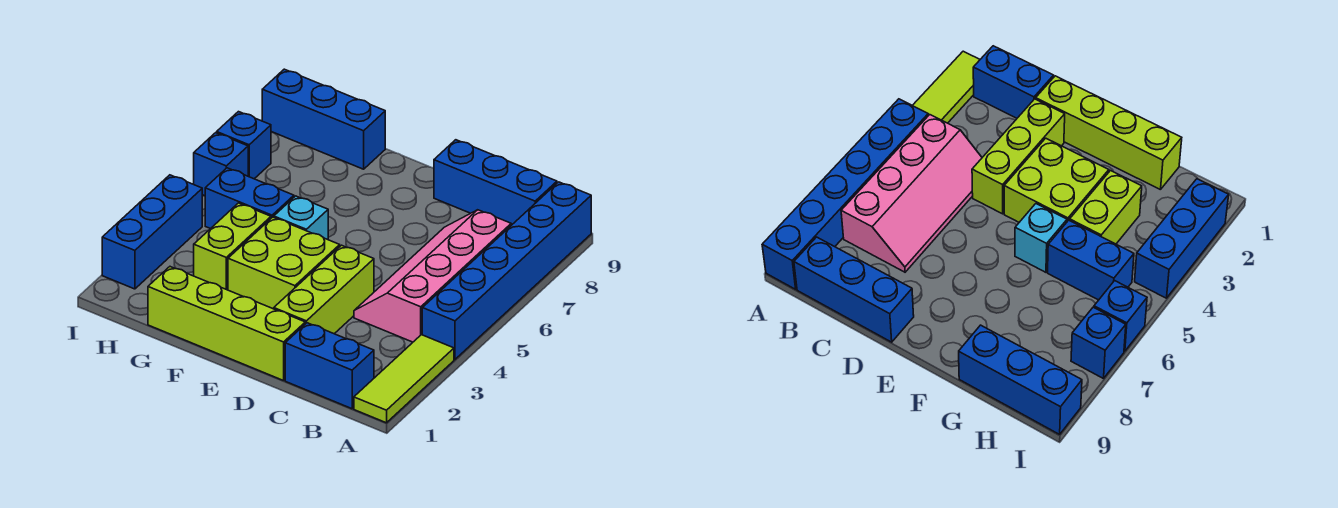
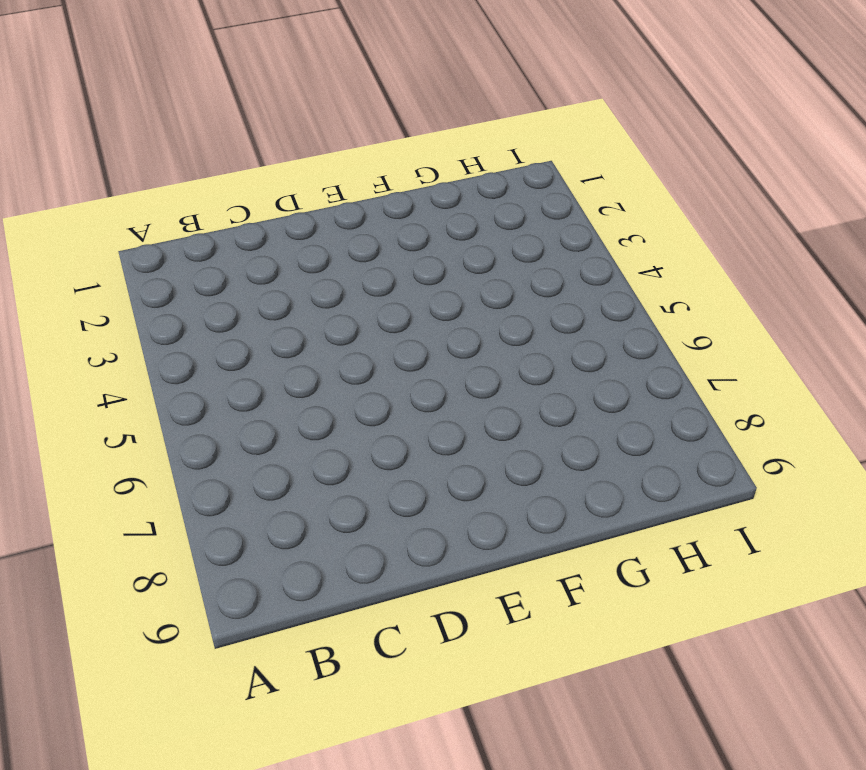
none -> lime 1x3 tile [354,335,454,423]
none -> blue 1x6 brick [422,182,591,359]
none -> blue 1x2 brick [285,323,374,409]

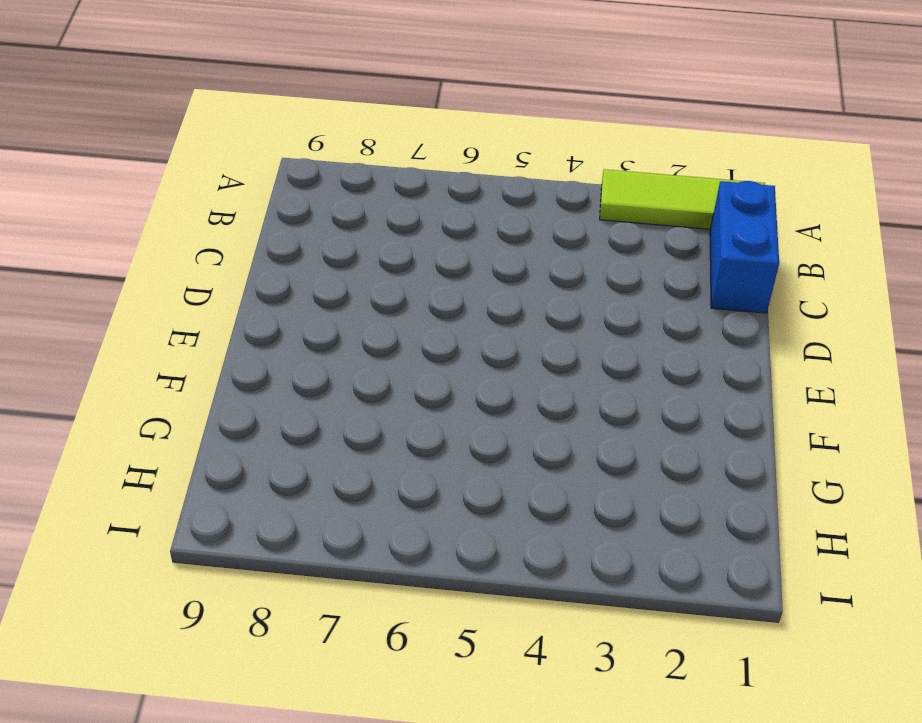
none -> blue 1x6 brick [422,182,591,359]
none -> pink 2x4 slope [354,210,511,342]
none -> blue 1x3 brick [434,140,557,225]

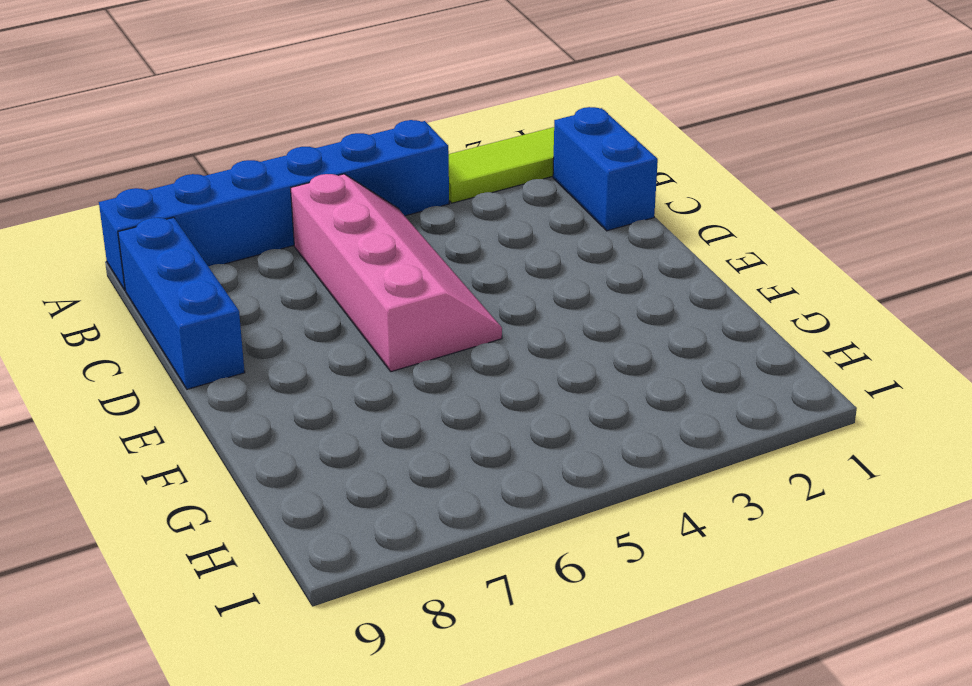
pink 2x4 slope [291,174,502,372] -> pink 2x4 slope turned to [354,210,511,342]
none -> lime 1x4 brick [148,267,305,381]
none -> lime 1x3 brick [274,245,374,334]
none -> lime 2x2 brick [228,217,340,309]

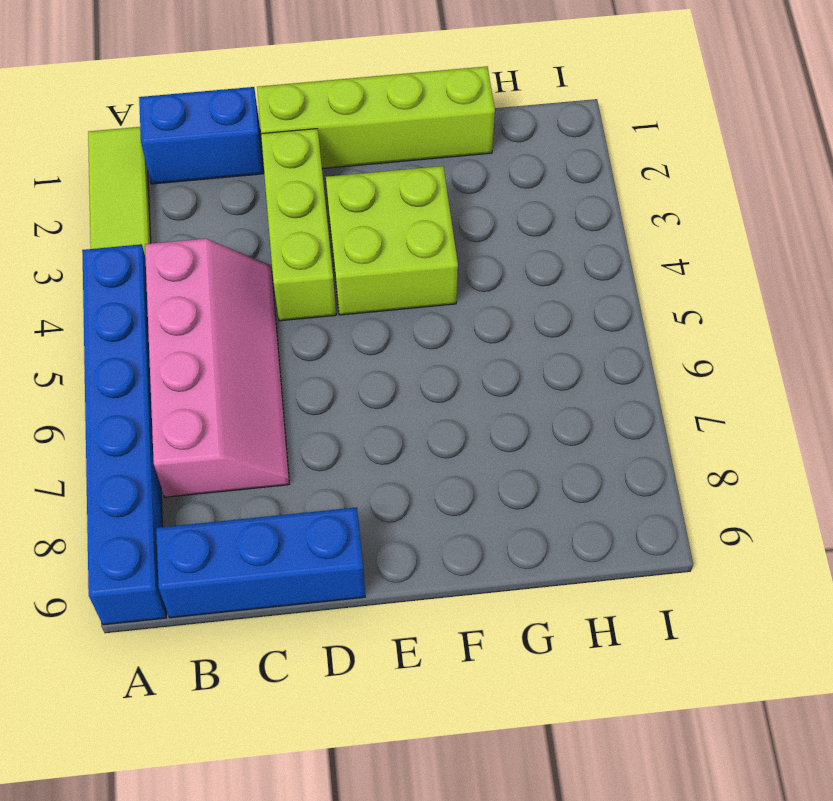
none -> cyan 1x1 brick [274,196,328,240]
none -> lime 1x2 brick [194,203,271,290]
none -> blue 1x2 brick [205,168,294,229]

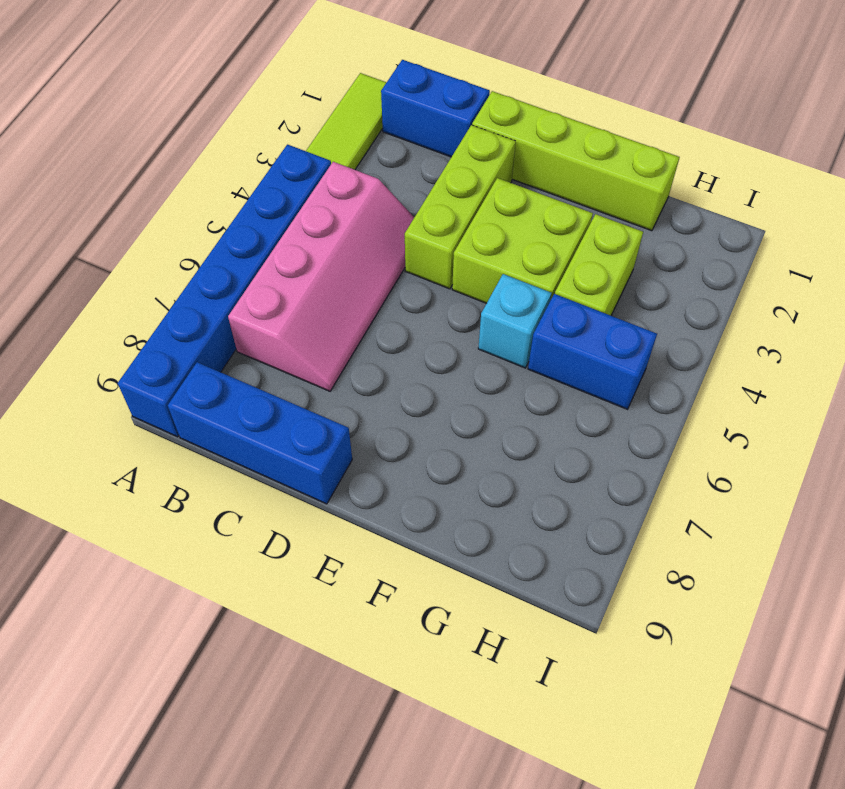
none -> blue 1x3 brick [262,69,385,169]
none -> blue 1x3 brick [102,175,202,289]
none -> blue 1x1 brick [194,133,248,196]

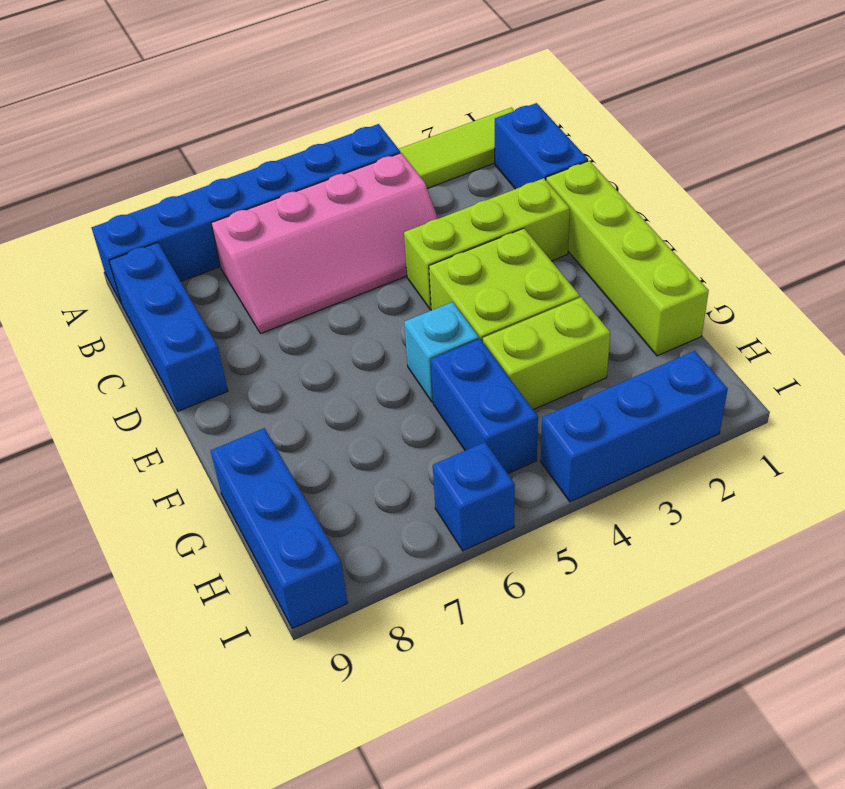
none -> blue 1x1 brick [217,112,271,179]

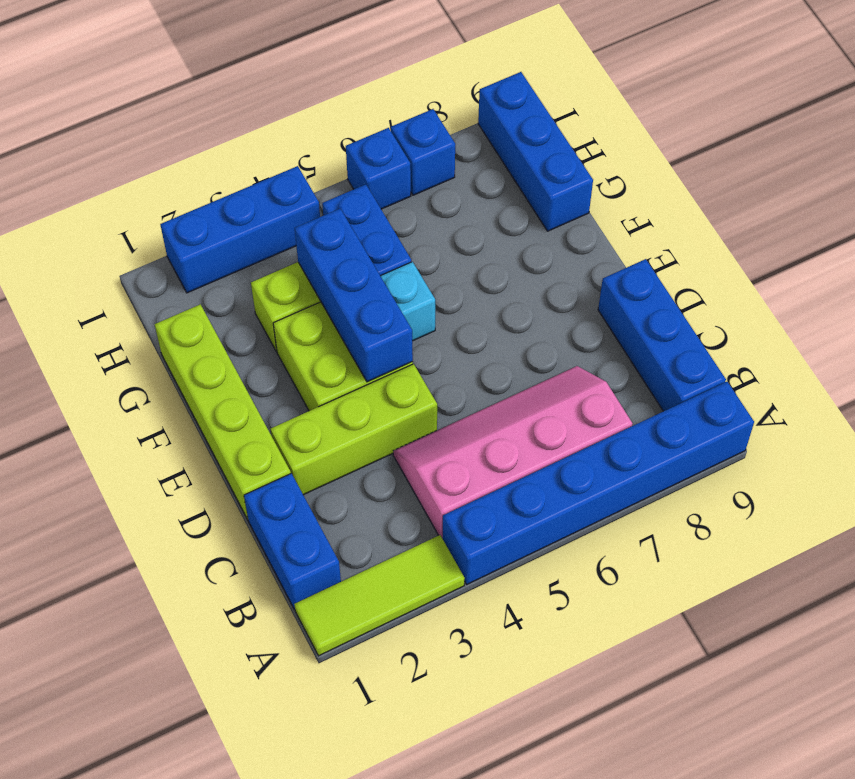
blue 1x3 brick [295,208,413,382] -> none

